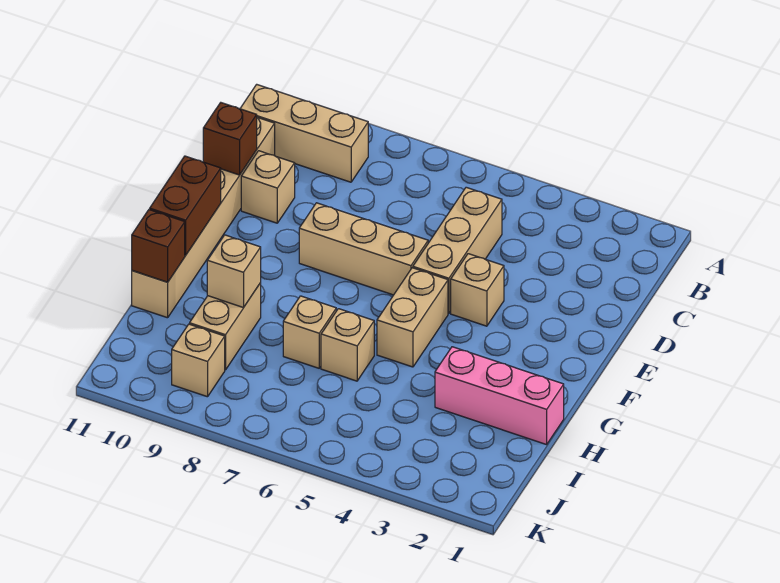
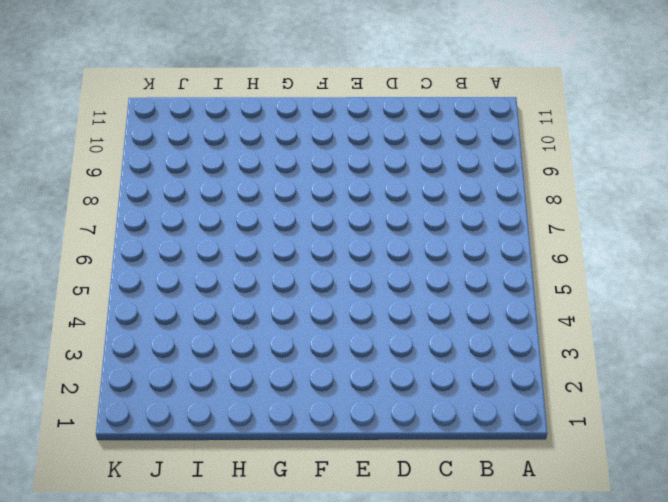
none -> tan 1x3 brick [240,84,368,182]
none -> tan 1x3 brick [413,187,502,313]
none -> tan 1x6 brick [132,117,275,318]

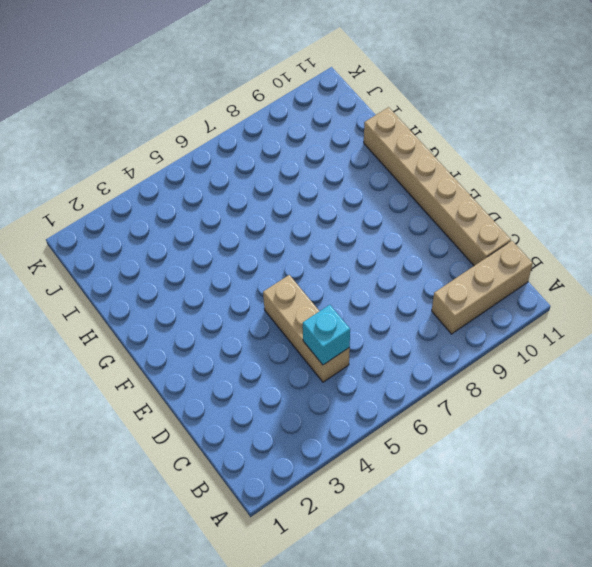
cyan 1x1 brick [303,305,350,365] -> none
none -> tan 1x1 brick [241,151,295,223]
none -> tan 1x1 brick [451,254,504,326]
none -> tan 1x3 brick [299,203,428,295]

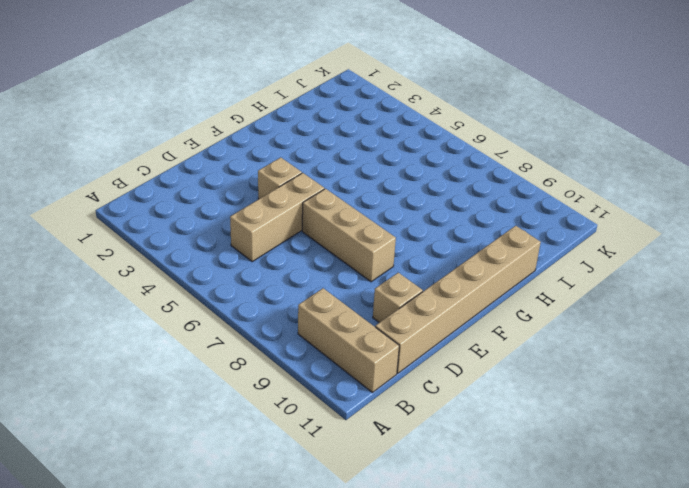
none -> tan 1x2 brick [377,268,448,367]
none -> pink 1x3 brick [435,347,564,445]
none -> tan 1x1 brick [321,309,374,381]

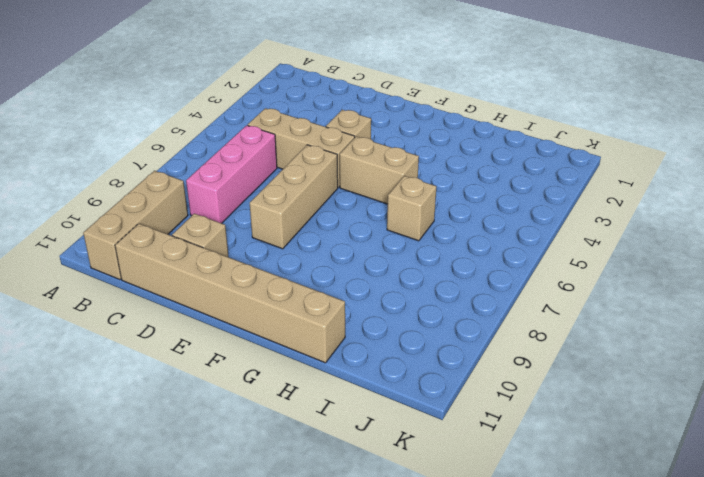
pink 1x3 brick [186,125,277,223] -> pink 1x3 brick moved to [435,347,564,445]
none -> tan 1x1 brick [283,296,336,368]
none -> tan 1x2 brick [190,283,261,370]
none -> tan 1x1 brick [172,324,225,397]

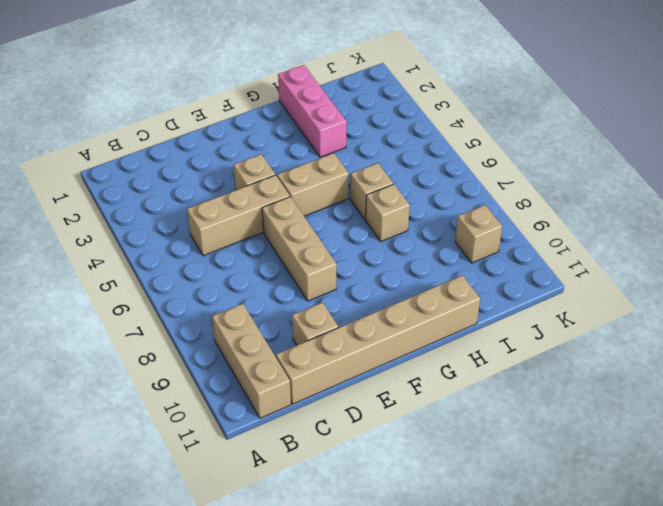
none -> tan 1x2 brick [190,283,261,370]
none -> brown 1x1 brick [203,103,257,175]
none -> brown 1x2 brick [150,156,221,255]

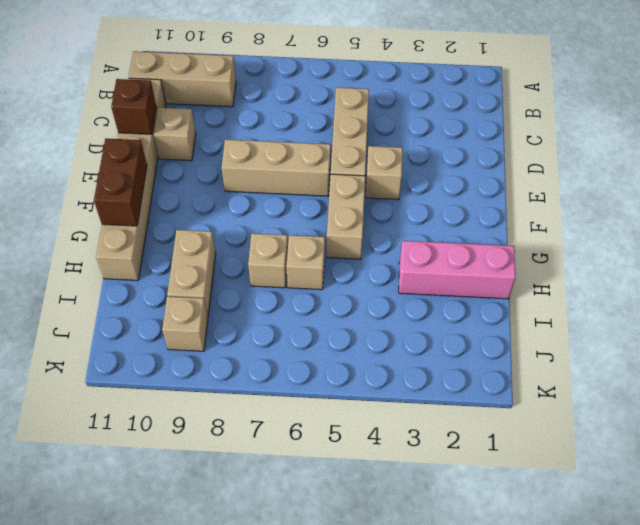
none -> tan 1x1 brick [207,235,261,308]
none -> brown 1x1 brick [132,210,185,282]

